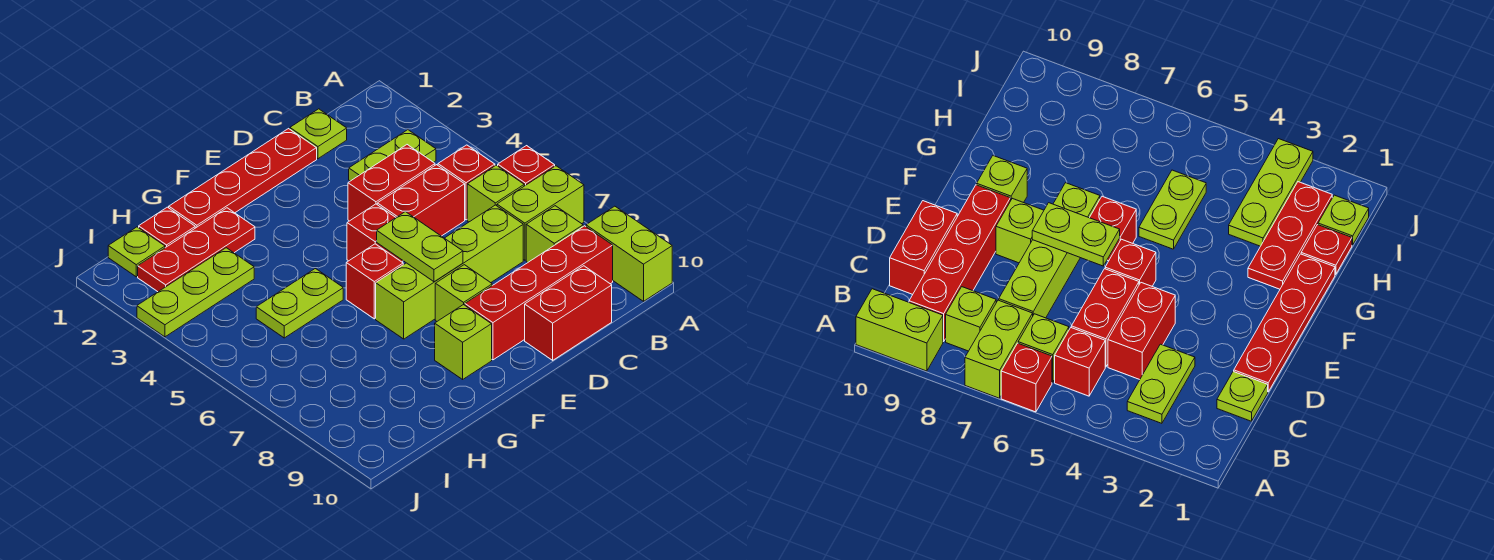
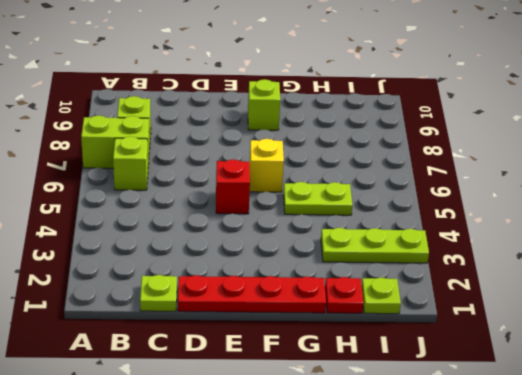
yellow 1x1 brick [250,139,284,192] -> red 1x1 brick [346,244,403,319]
none -> red 1x1 brick [498,146,555,186]
none -> lime 1x2 brick [586,206,672,301]
none -> lime 1x2 plate [349,130,436,181]

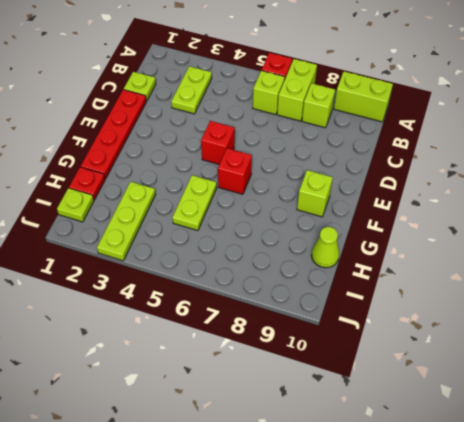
lime 1x1 cone [311,227,339,268] -> none
none -> red 1x1 brick [438,145,495,220]
none -> red 1x4 brick [465,226,613,360]
none -> red 1x2 brick [348,145,435,221]

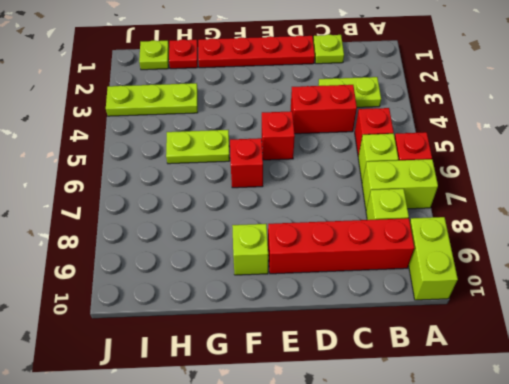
none -> red 1x2 brick [377,165,465,236]
none -> lime 1x4 brick [376,205,523,339]
none -> red 1x2 brick [525,266,612,360]

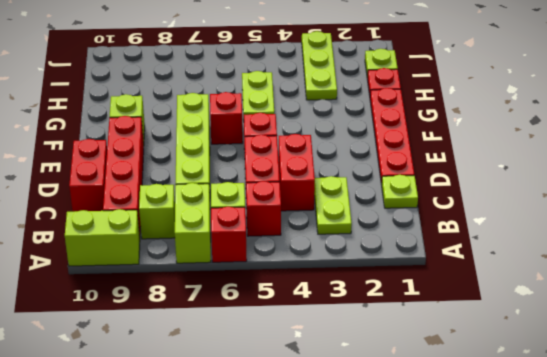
none -> lime 1x1 brick [435,265,492,321]
none -> red 1x3 plate [138,208,255,292]
none -> lime 1x2 plate [377,212,463,282]

